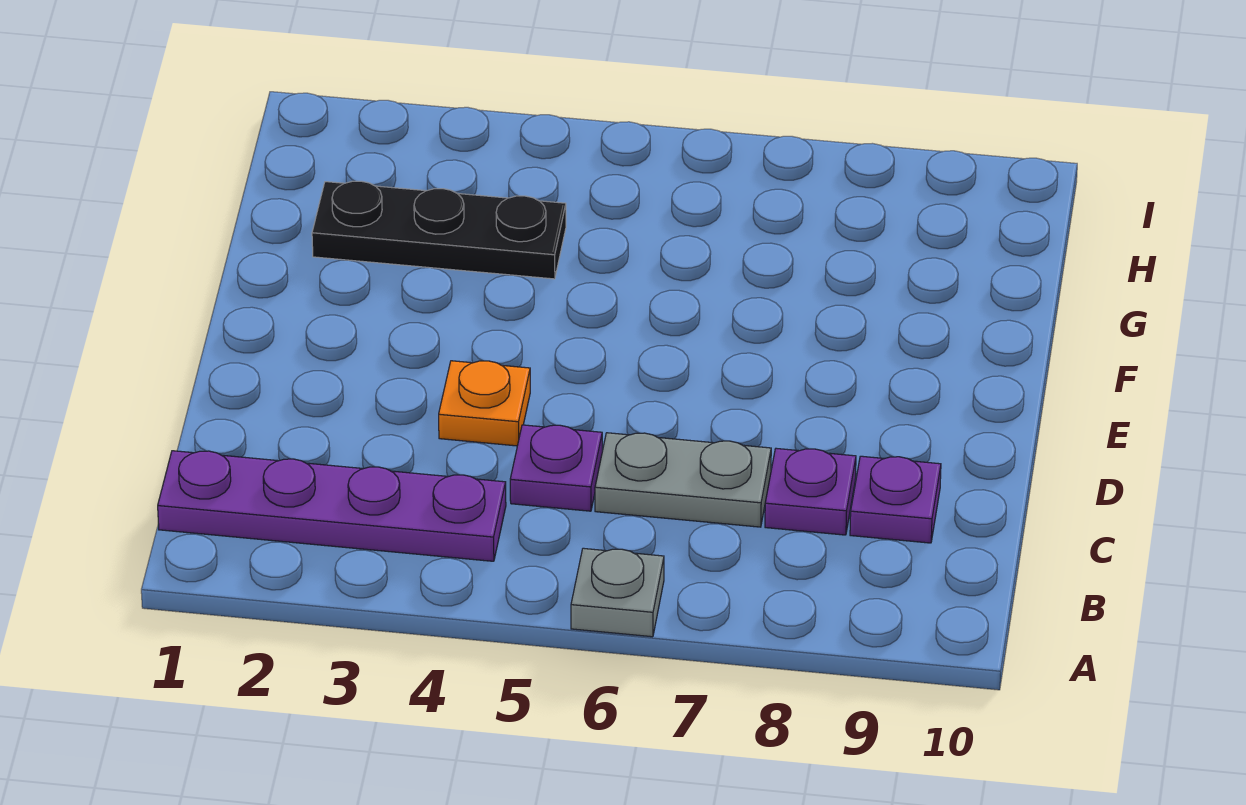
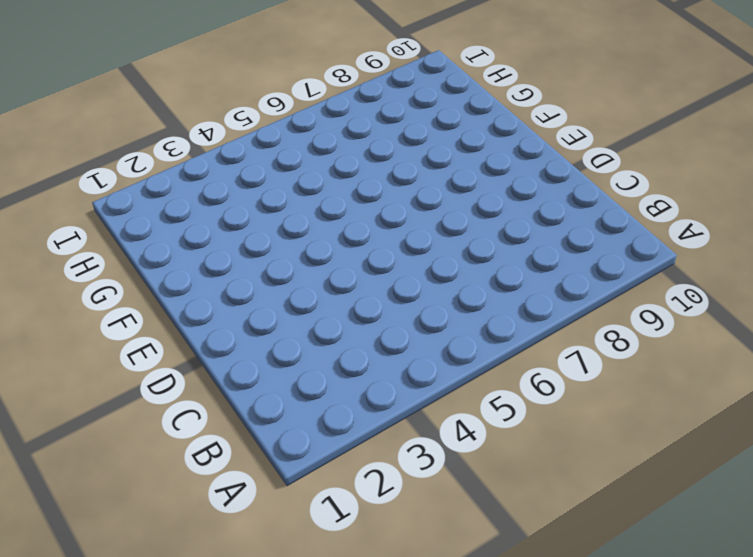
none -> grey 1x1 plate [571,548,664,637]
none -> purple 1x4 plate [158,451,506,561]

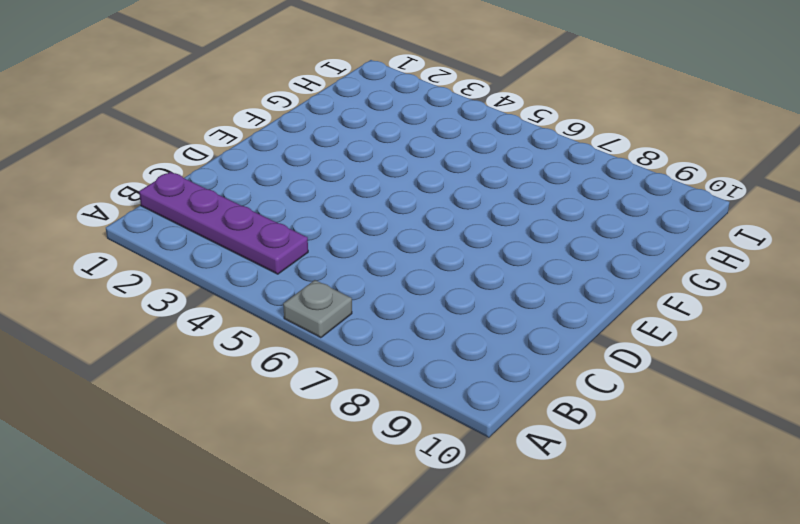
none -> purple 1x1 plate [510,425,602,511]
none -> grey 1x2 plate [595,433,771,527]

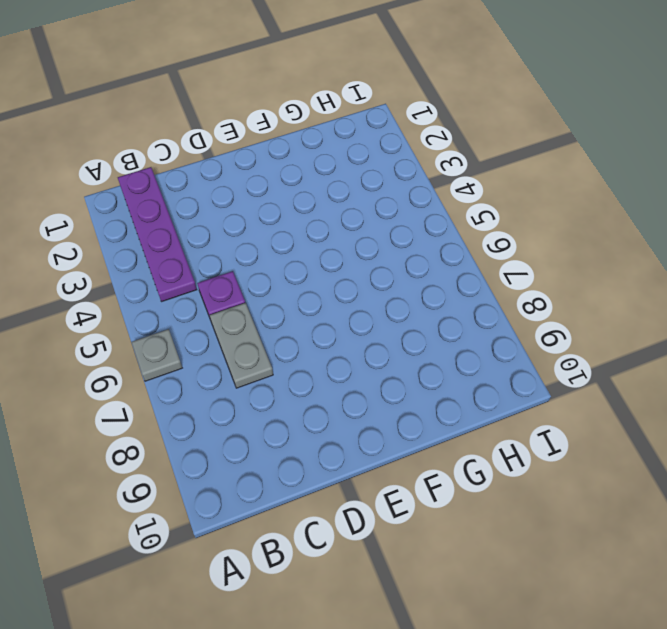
none -> purple 1x1 plate [765,448,856,535]
none -> purple 1x1 plate [850,456,941,543]

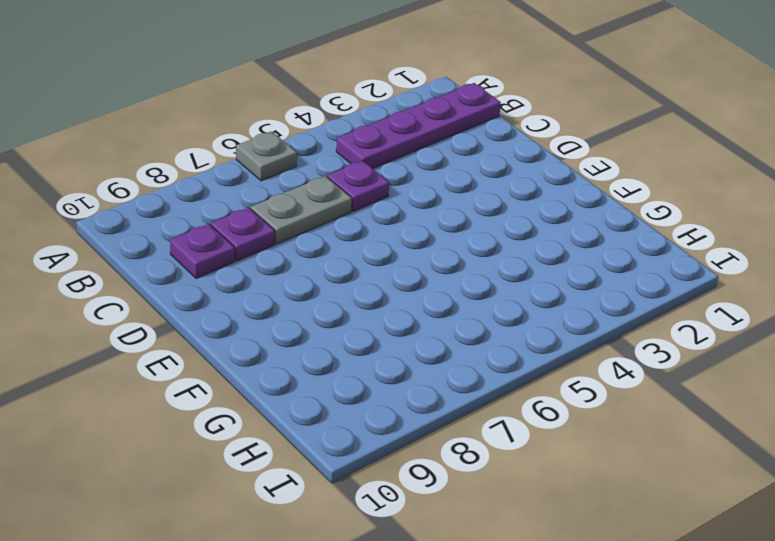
none -> orange 1x1 plate [439,361,530,446]
none -> black 1x3 plate [312,181,566,279]

